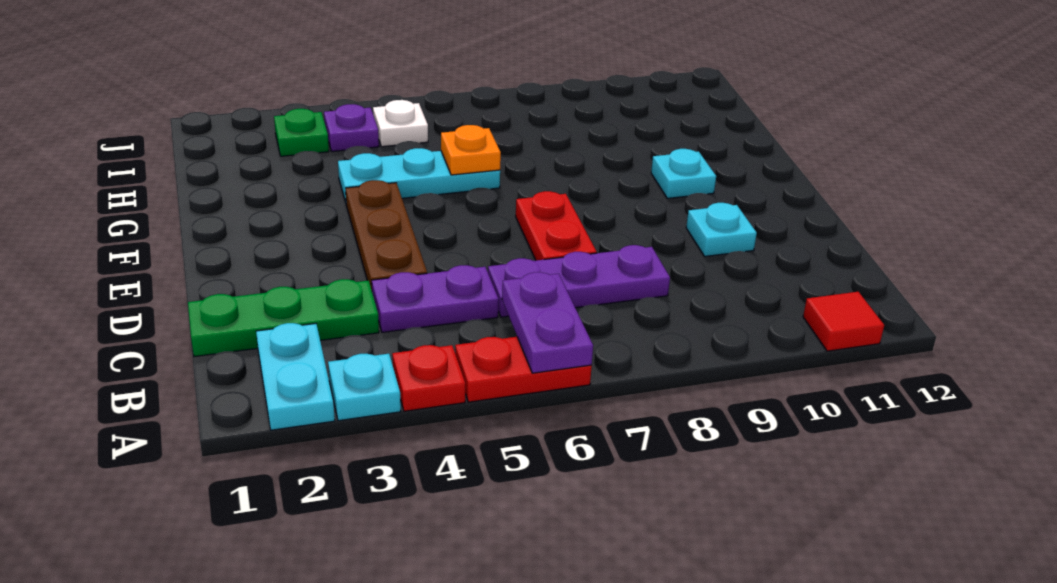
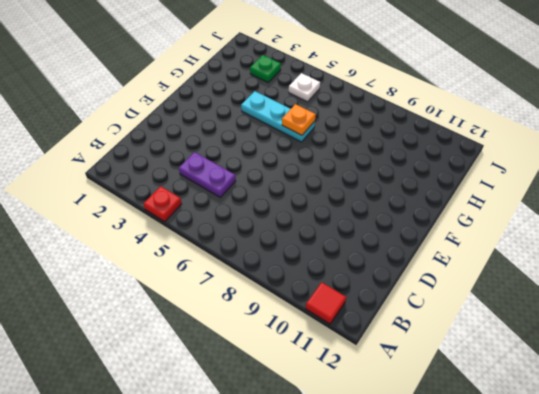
none -> cyan 1x2 plate [256,323,335,430]
none -> cyan 1x1 plate [328,354,401,421]
none -> red 1x2 plate [455,337,592,402]

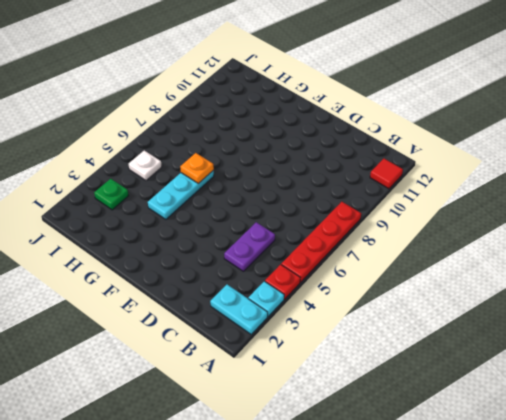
red 1x4 plate [281,202,361,282] -> red 1x2 plate [455,337,592,402]
none -> green 1x3 plate [188,279,379,357]
none -> purple 1x3 plate [488,245,670,317]
none -> brown 1x3 plate [346,180,427,290]

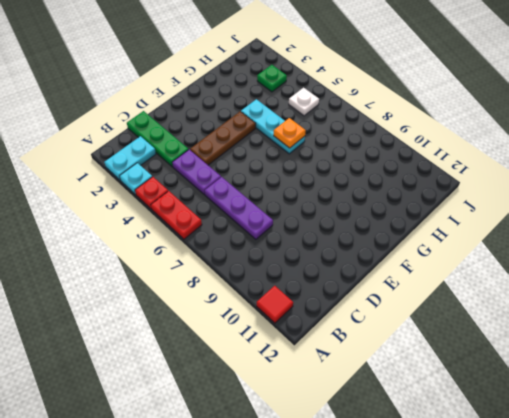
none -> red 1x2 plate [516,191,597,260]
none -> cyan 1x1 plate [686,203,757,256]
none -> cyan 1x1 plate [651,149,716,198]

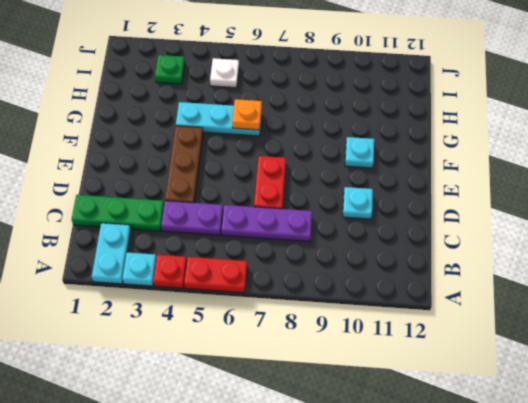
none -> red 1x1 tile [803,292,884,351]
none -> purple 1x1 plate [324,104,379,151]
none -> purple 1x2 plate [502,272,593,373]

